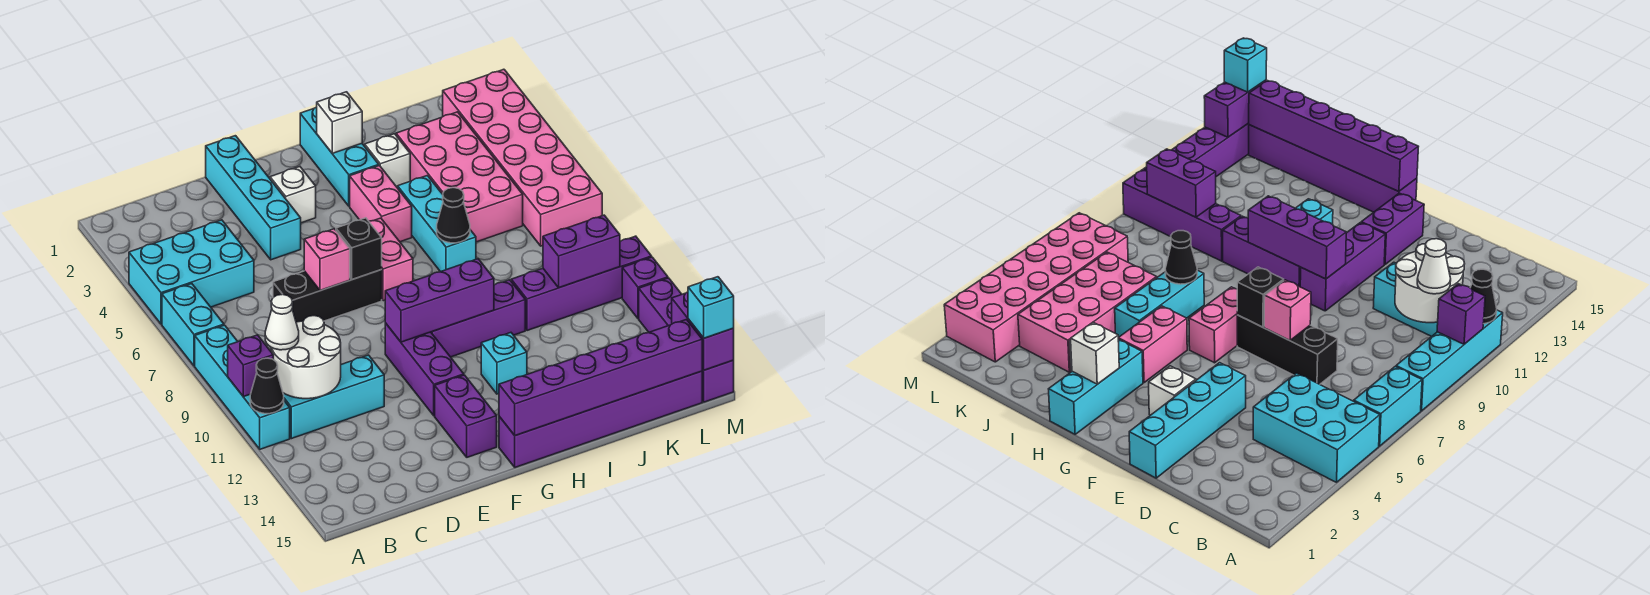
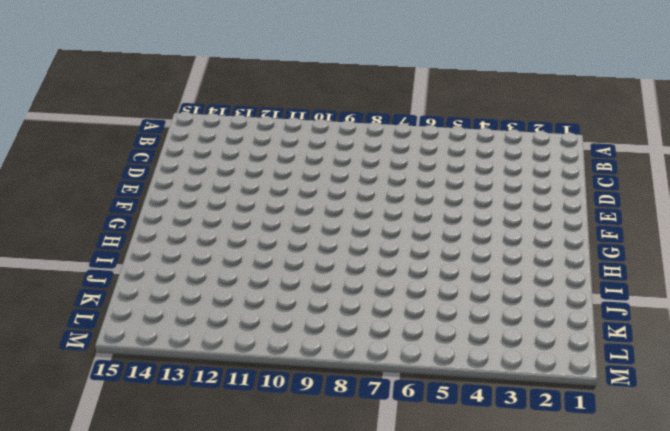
none -> cyan 2x3 brick [129,220,254,324]
none -> cyan 1x2 brick [162,284,224,366]
none -> cyan 1x4 brick [195,325,290,449]
none -> cyan 1x3 brick [283,355,384,439]

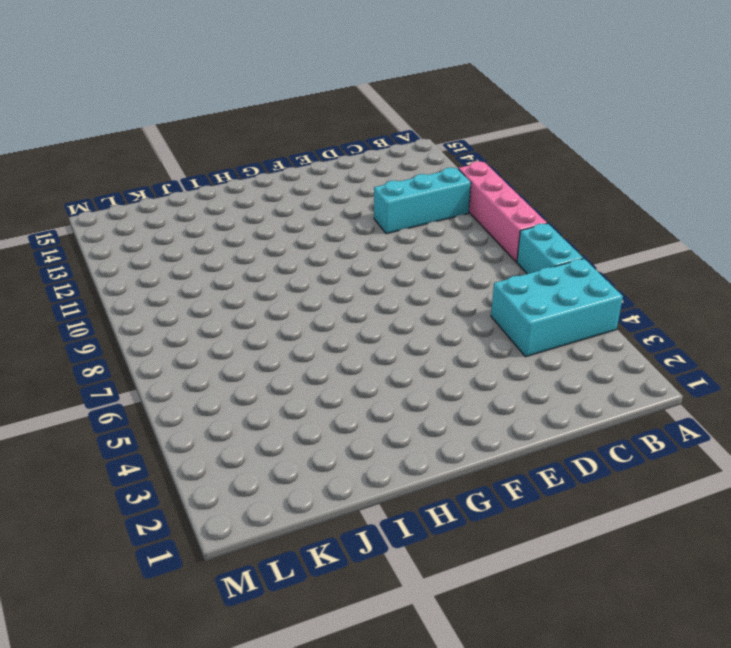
pink 1x4 brick [458,161,547,262] -> cyan 1x4 brick [195,325,290,449]
none -> black 1x3 brick [273,270,382,322]
none -> cyan 1x4 brick [206,136,301,260]
none -> white 1x1 brick [270,167,316,223]
none -> purple 1x3 brick [385,323,464,416]

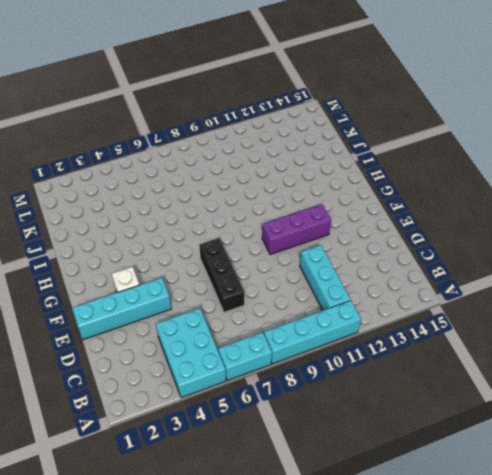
none -> purple 1x2 brick [435,375,497,457]
none -> pink 1x2 brick [369,218,413,301]
none -> purple 1x3 brick [431,280,525,357]
none -> purple 1x6 brick [499,371,702,467]

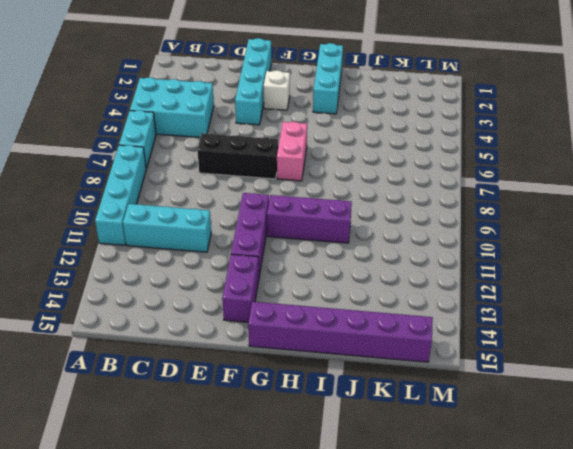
none -> pink 1x2 brick [350,166,412,242]
none -> cyan 1x1 brick [481,333,527,394]
none -> white 1x1 brick [365,134,410,188]
none -> cyan 1x3 brick [398,176,476,272]

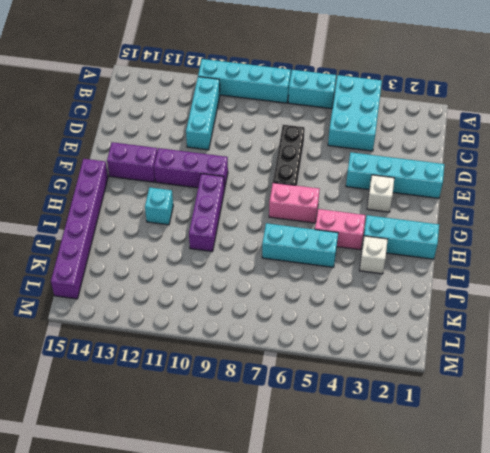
none -> pink 2x4 brick [396,112,523,242]
none -> purple 1x4 brick [511,236,652,331]
none -> pink 2x6 brick [443,69,602,246]
none -> purple 1x1 brick [622,257,668,319]

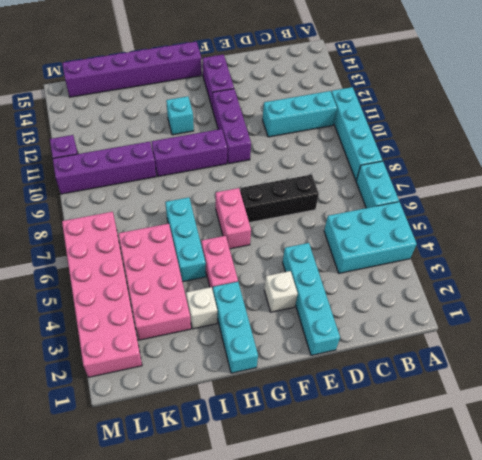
none -> purple 1x4 brick [639,278,734,402]
none -> purple 1x1 brick [228,335,273,397]
none -> black 1x1 cone [250,358,284,414]
none -> white 2x2 round brick [271,316,341,399]

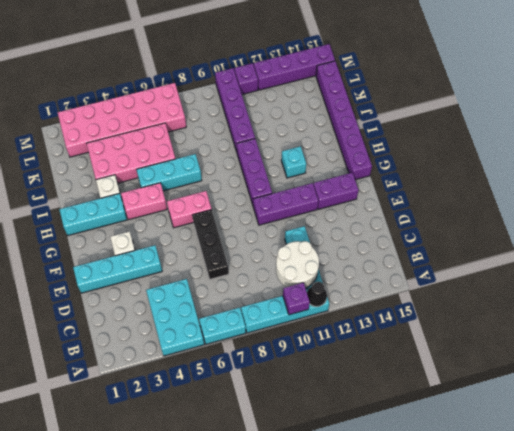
none -> pink 1x1 brick [304,229,350,291]
none -> black 1x1 brick [336,218,382,279]
none -> purple 1x3 brick [385,259,494,342]
none -> purple 1x6 brick [499,320,702,436]

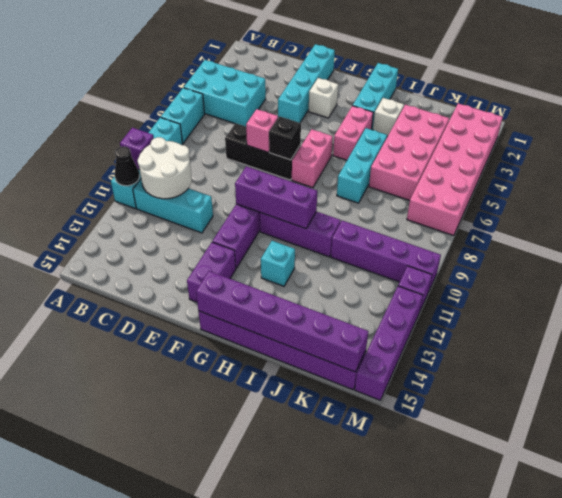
none -> white 1x1 brick [317,92,362,153]
none -> black 1x1 cone [437,188,470,243]
none -> purple 1x2 brick [543,215,620,288]
none -> purple 1x2 brick [672,292,734,370]

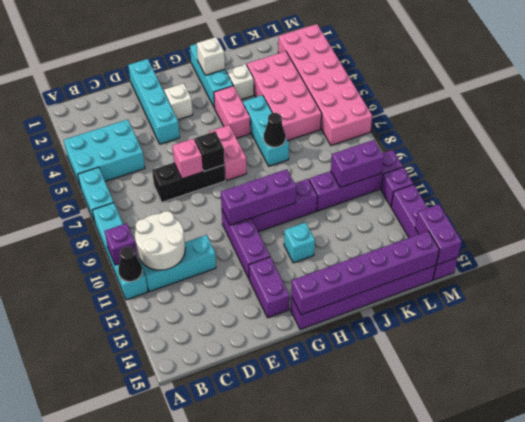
none -> white 1x1 cone [265,294,299,350]
none -> cyan 1x1 brick [688,277,734,338]

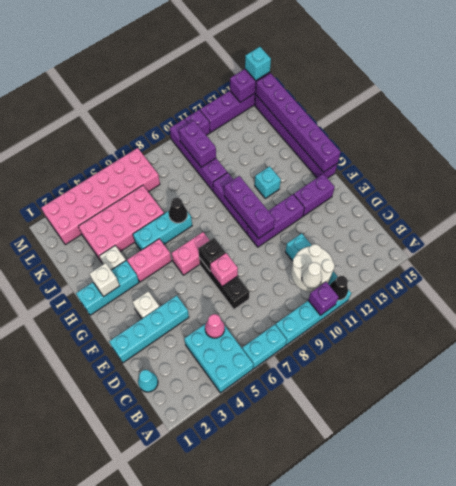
cyan 1x1 cone [138,370,158,392] -> none
pink 1x1 cone [205,314,225,338] -> none

